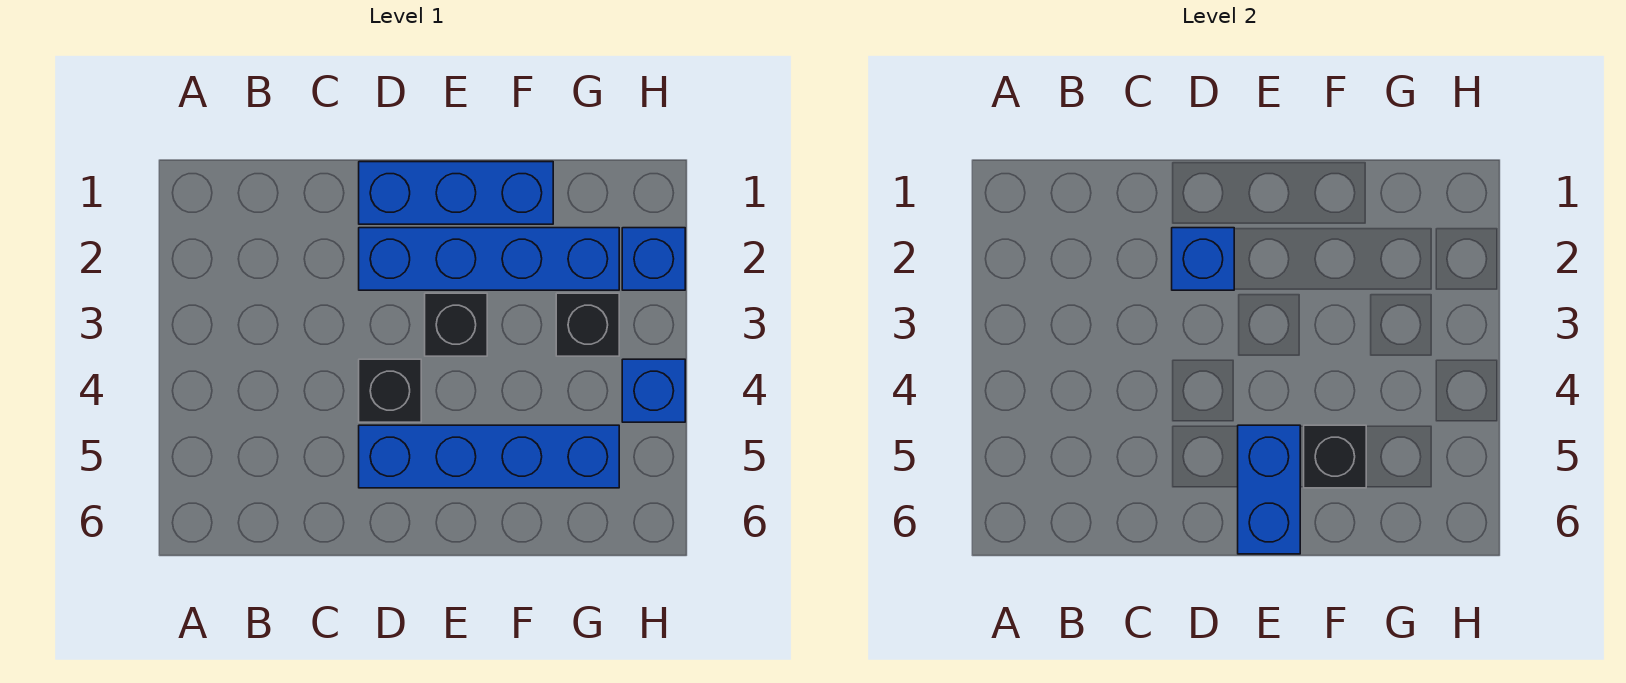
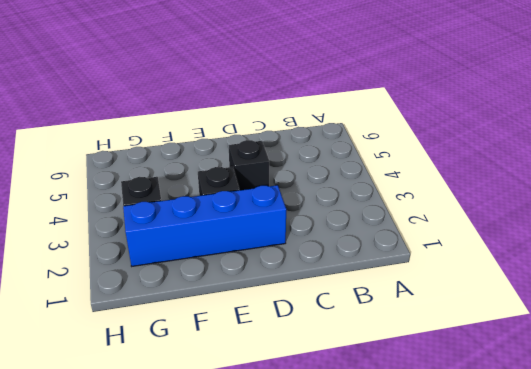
none -> blue 1x3 brick [359,162,553,224]
none -> blue 1x4 brick [359,425,619,488]

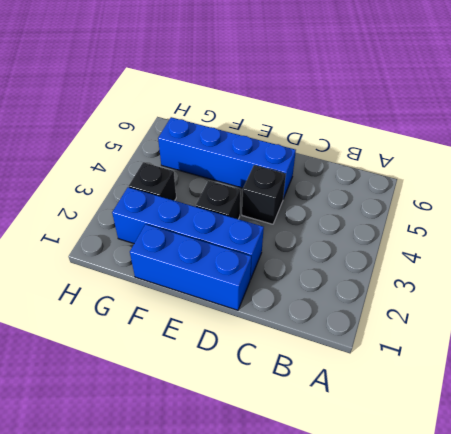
none -> blue 1x1 brick [622,228,685,290]
none -> blue 1x1 brick [622,359,685,422]

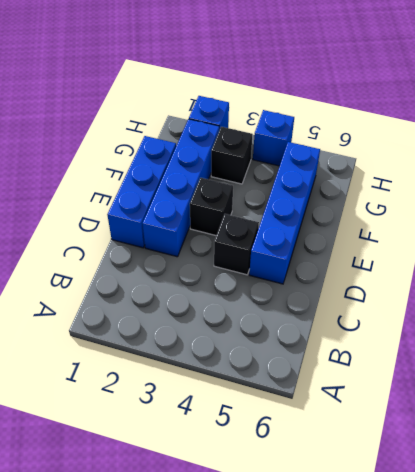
none -> blue 1x1 brick [1172,228,1234,290]
none -> blue 1x2 brick [1238,425,1300,554]

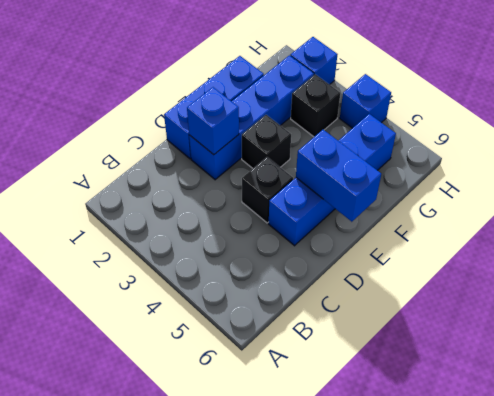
none -> black 1x1 brick [1304,425,1366,488]

